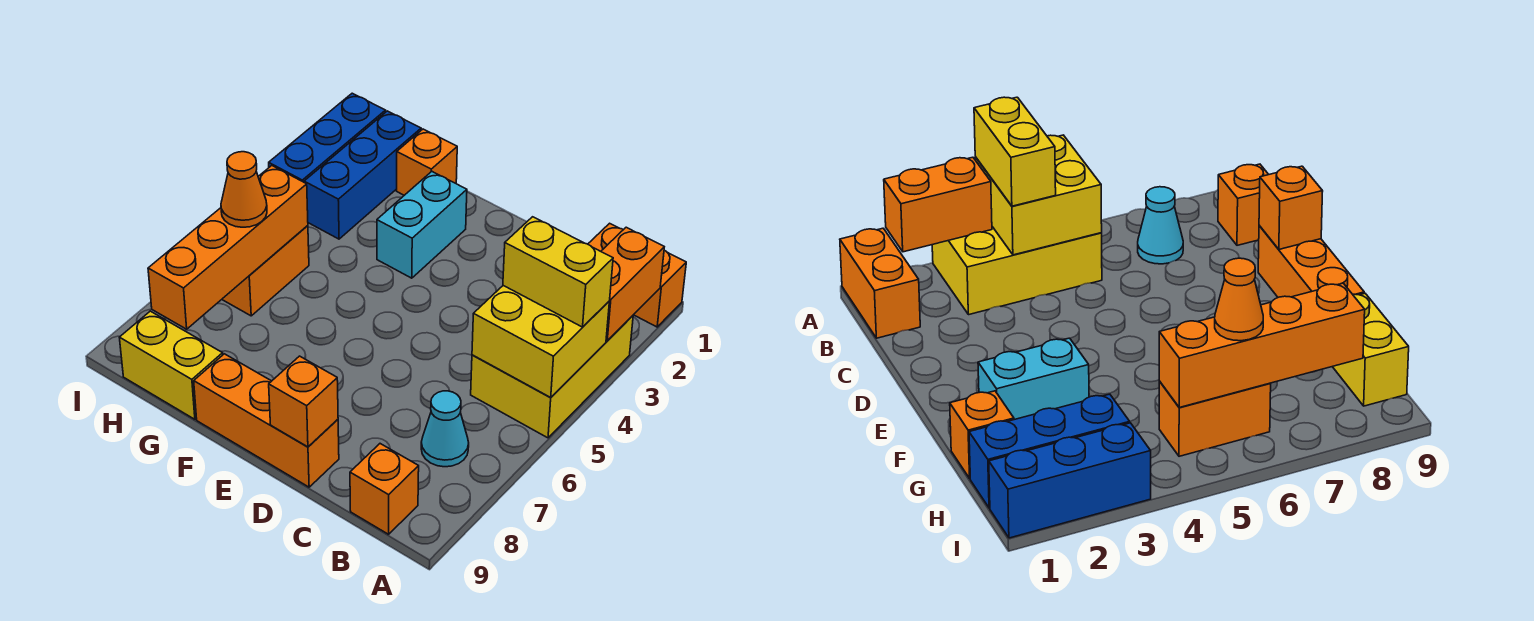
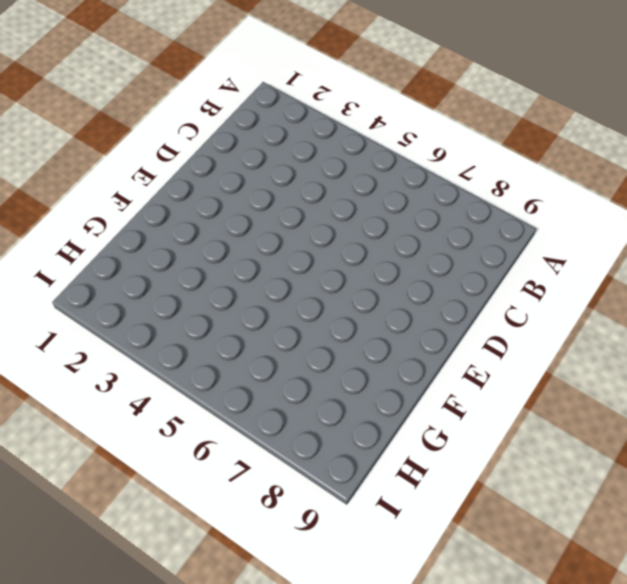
none -> orange 1x2 brick [588,223,686,327]
none -> yellow 2x3 brick [471,316,633,438]
none -> cyan 1x1 cone [421,391,469,467]

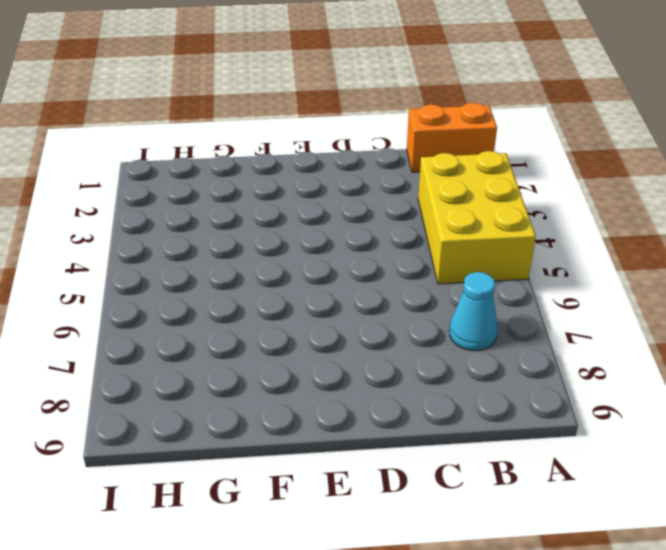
none -> orange 1x1 brick [350,444,419,534]
none -> orange 1x3 brick [194,354,339,487]
none -> cyan 1x2 brick [377,172,467,278]

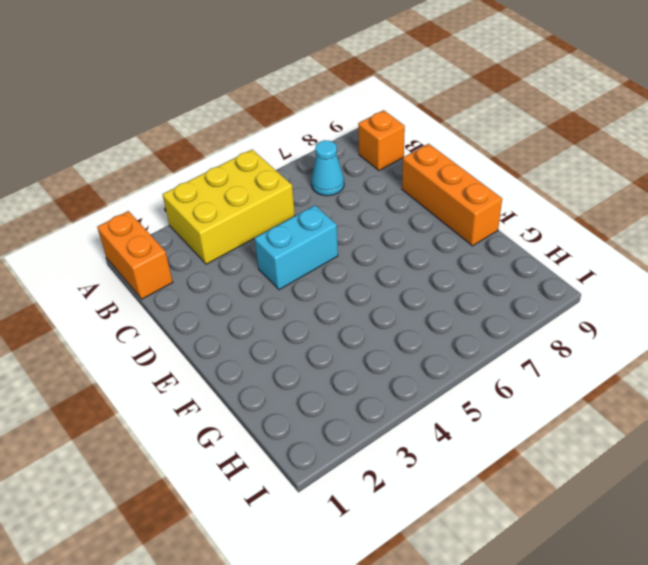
cyan 1x2 brick [254,205,338,290] -> cyan 1x2 brick moved to [377,172,467,278]
none -> orange 1x1 brick [397,129,457,195]
none -> yellow 1x2 brick [119,311,223,419]
none -> blue 1x3 brick [304,111,421,239]

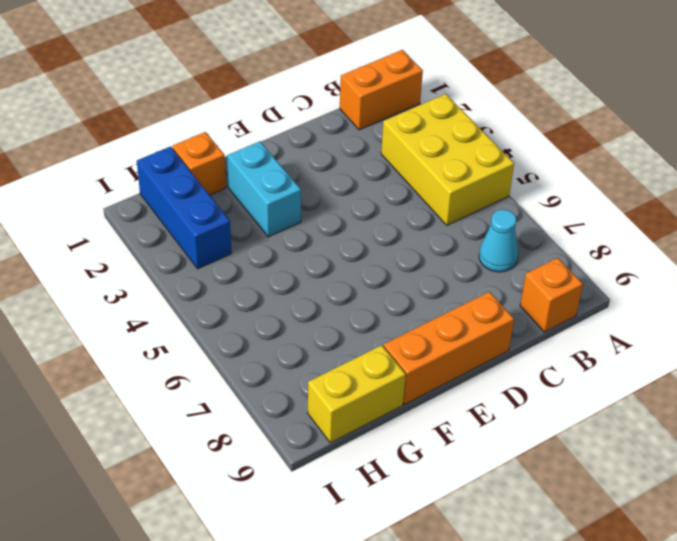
none -> orange 1x2 brick [222,226,309,316]
none -> blue 1x3 brick [269,93,386,182]
none -> orange 1x2 brick [601,227,664,341]

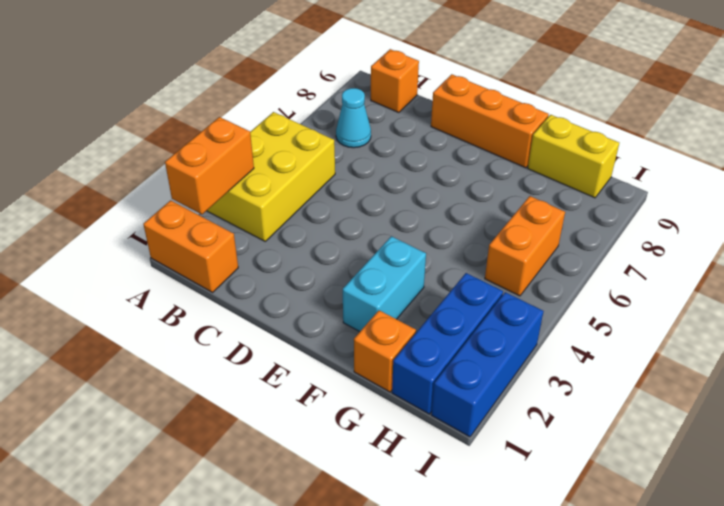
none -> yellow 2x2 brick [472,286,609,398]
none -> orange 1x1 brick [269,356,338,447]
none -> orange 1x4 brick [148,166,308,329]

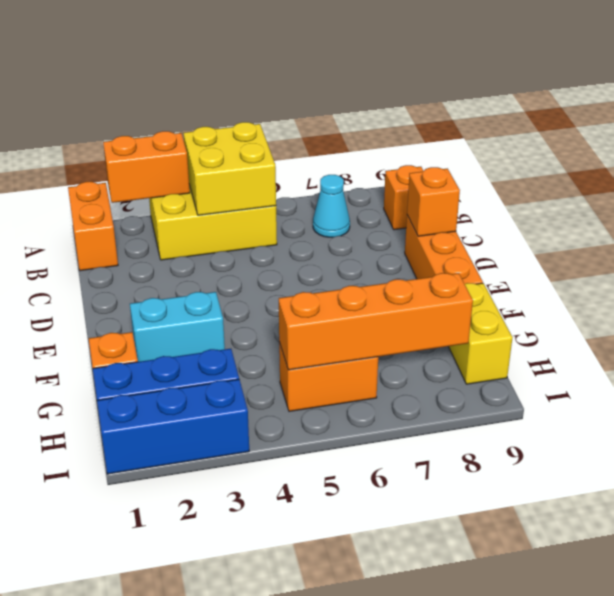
none -> yellow 1x2 brick [503,217,613,327]
none -> orange 1x1 cone [221,152,267,227]

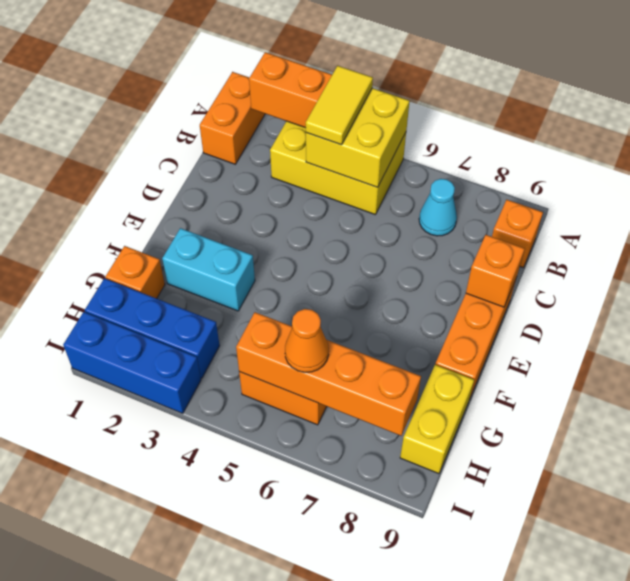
yellow 1x2 tile [306,66,373,145] -> yellow 1x2 brick [503,217,613,327]

